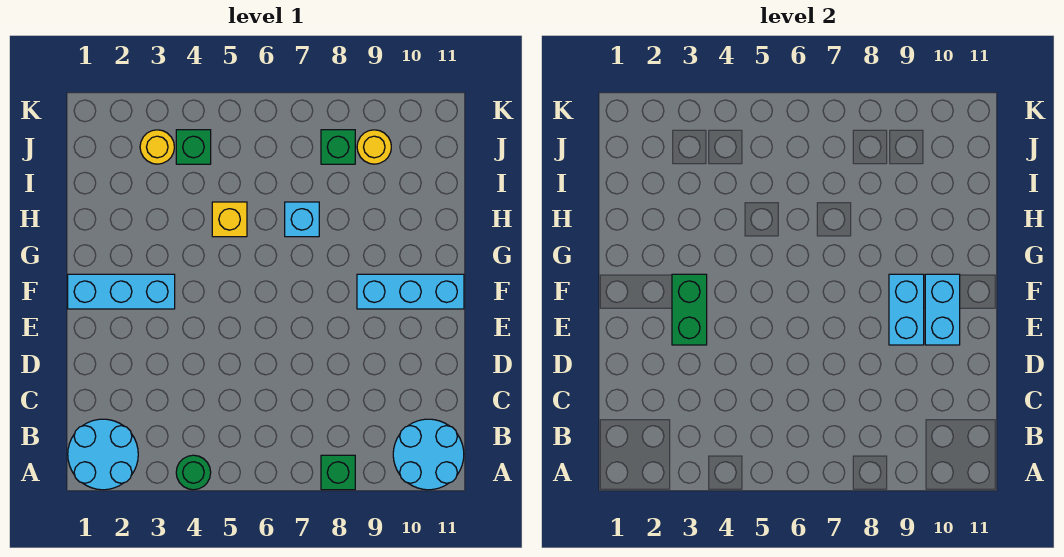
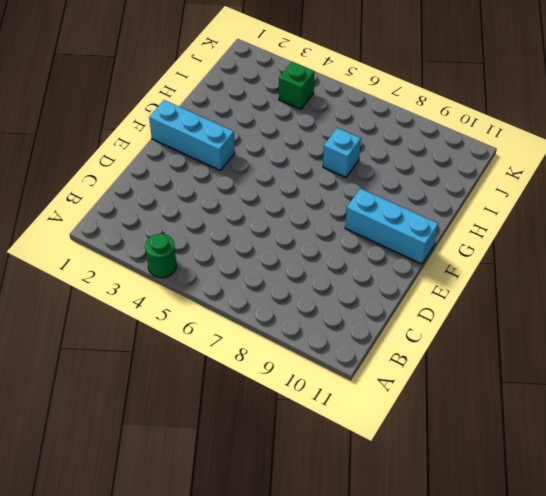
none -> cyan 2x2 round brick [68,419,138,490]
none -> green 1x1 brick [321,455,355,490]
none -> cyan 2x2 round brick [393,419,464,490]

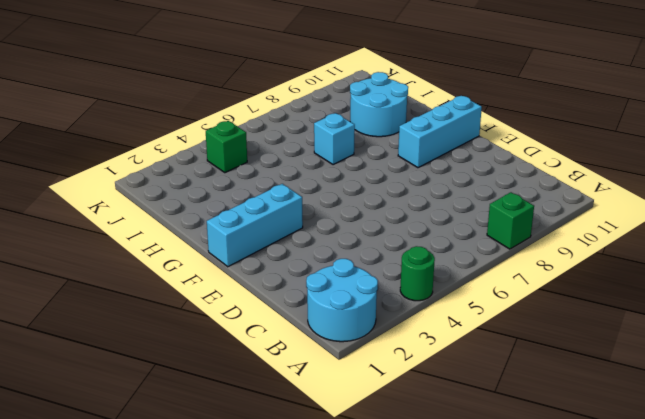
cyan 2x2 round brick [350,72,408,137] -> cyan 2x2 round brick moved to [393,419,464,490]
none -> yellow 1x1 brick [212,202,247,237]
none -> yellow 1x1 round brick [140,130,174,164]
none -> green 1x1 brick [321,130,355,164]

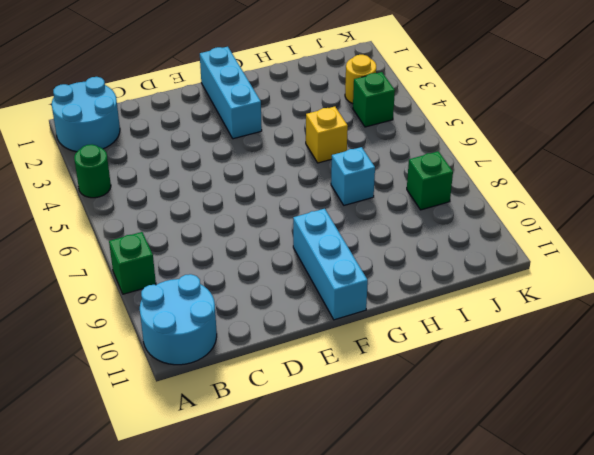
none -> yellow 1x1 round brick [357,130,391,164]
none -> green 1x2 brick [672,274,707,345]
none -> cyan 1x2 brick [889,274,924,345]

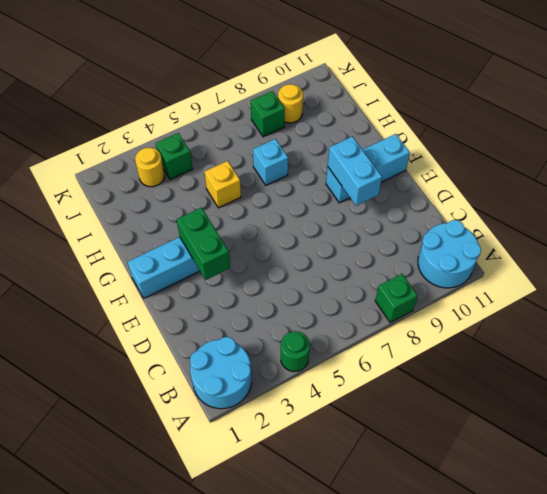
none -> cyan 1x2 brick [925,274,960,345]

